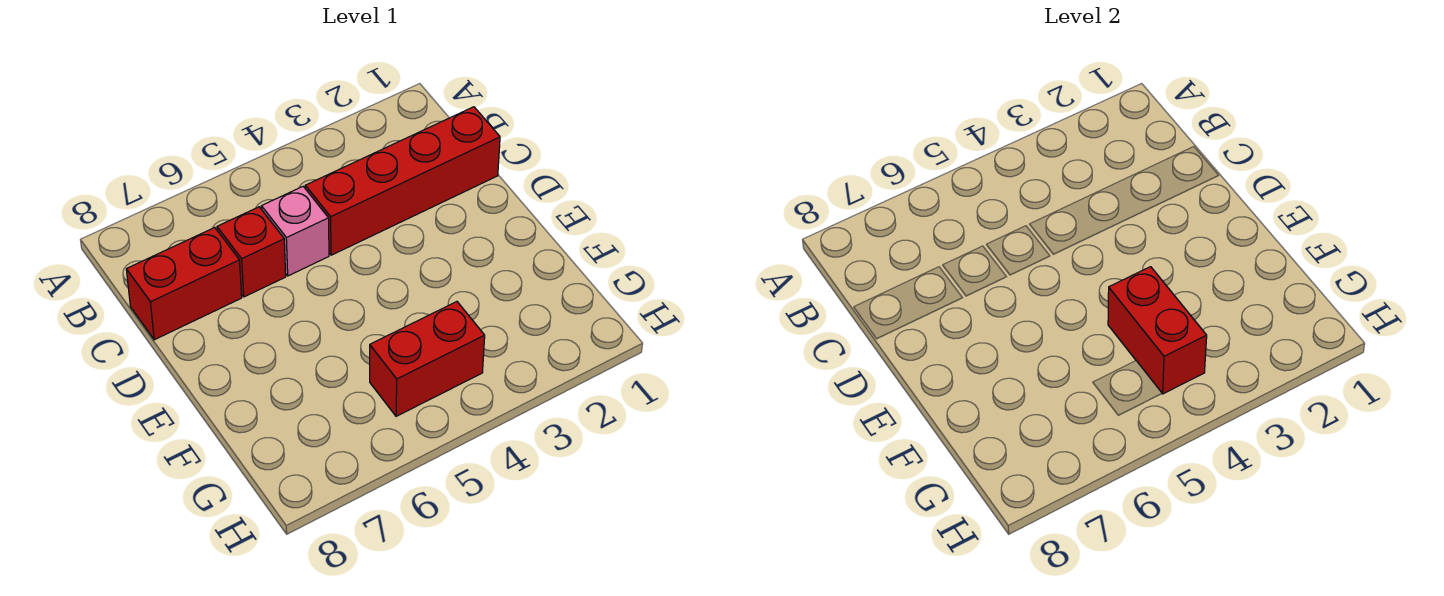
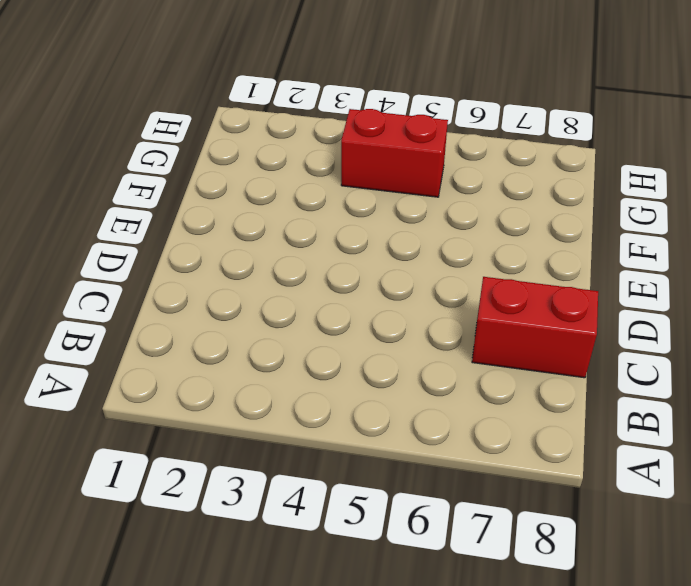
none -> red 1x4 brick [305,107,500,255]
none -> pink 1x1 brick [261,187,329,276]

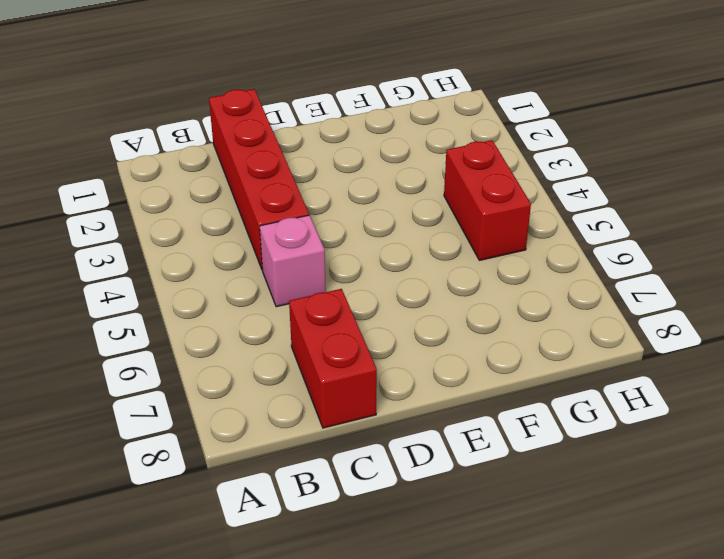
none -> red 1x1 brick [217,207,286,297]
none -> red 1x2 brick [1108,267,1207,394]

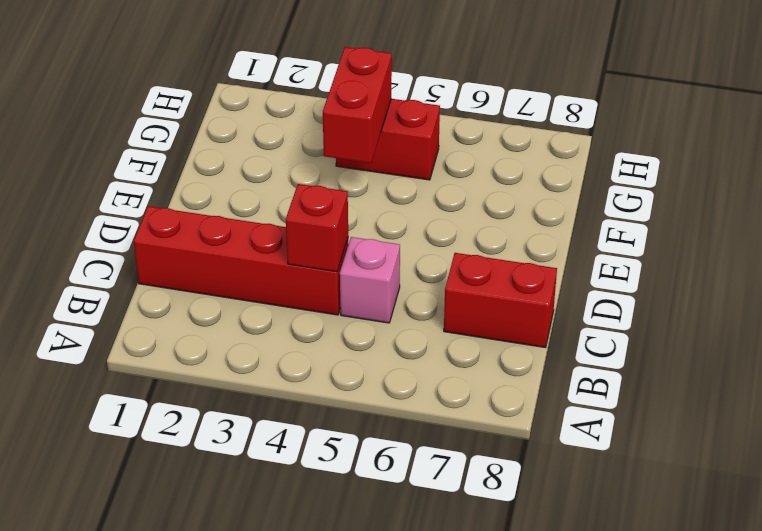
red 1x1 brick [286,184,348,272] -> red 1x1 brick moved to [217,207,286,297]

